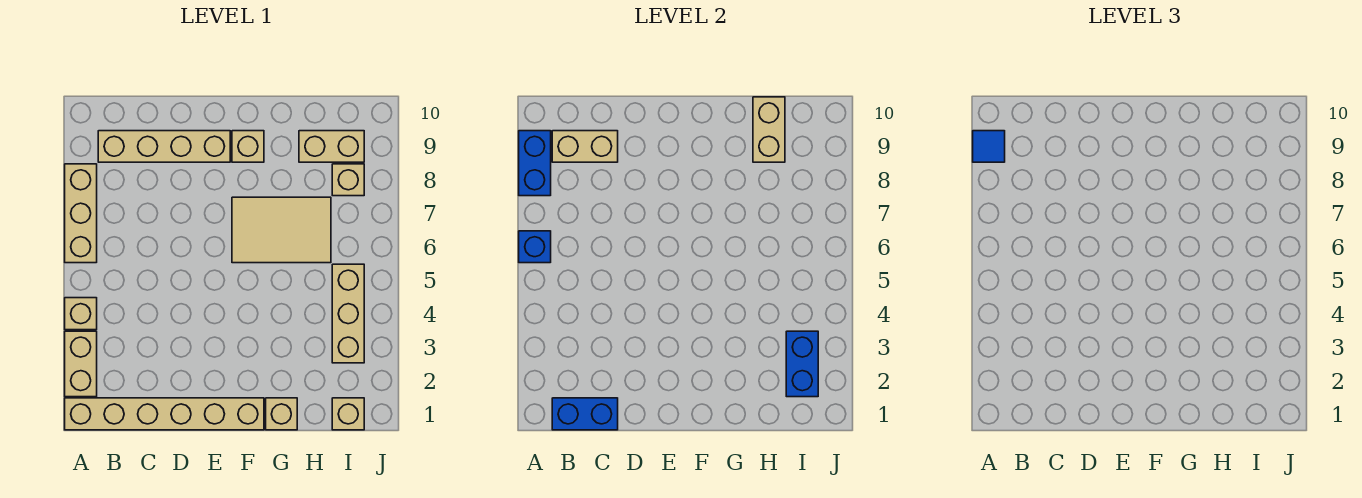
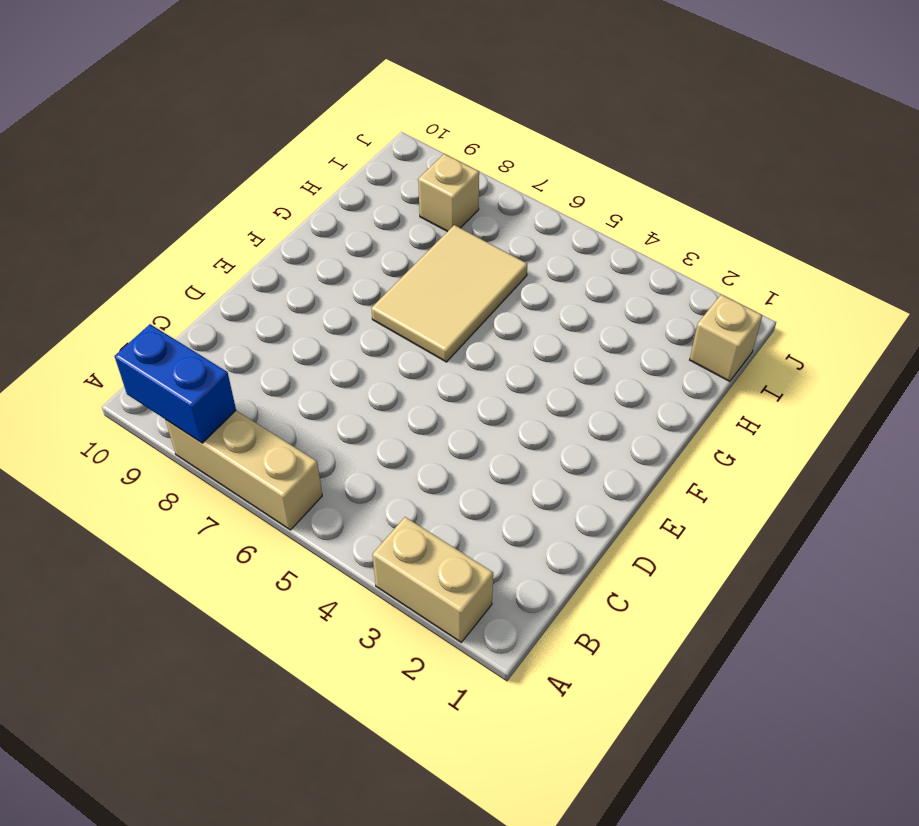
none -> tan 1x6 brick [65,398,264,430]
none -> tan 1x1 brick [65,298,97,330]
none -> tan 1x4 brick [98,131,230,162]

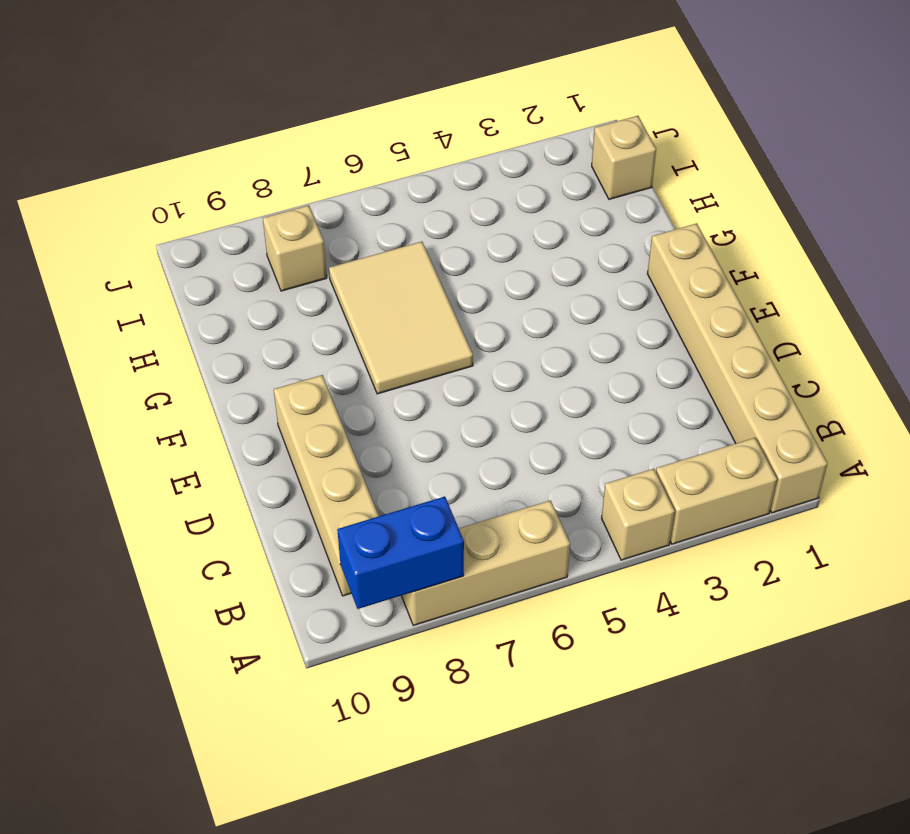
none -> tan 1x1 brick [232,131,264,162]
none -> tan 1x1 brick [266,398,297,430]
none -> tan 1x2 brick [299,131,364,162]

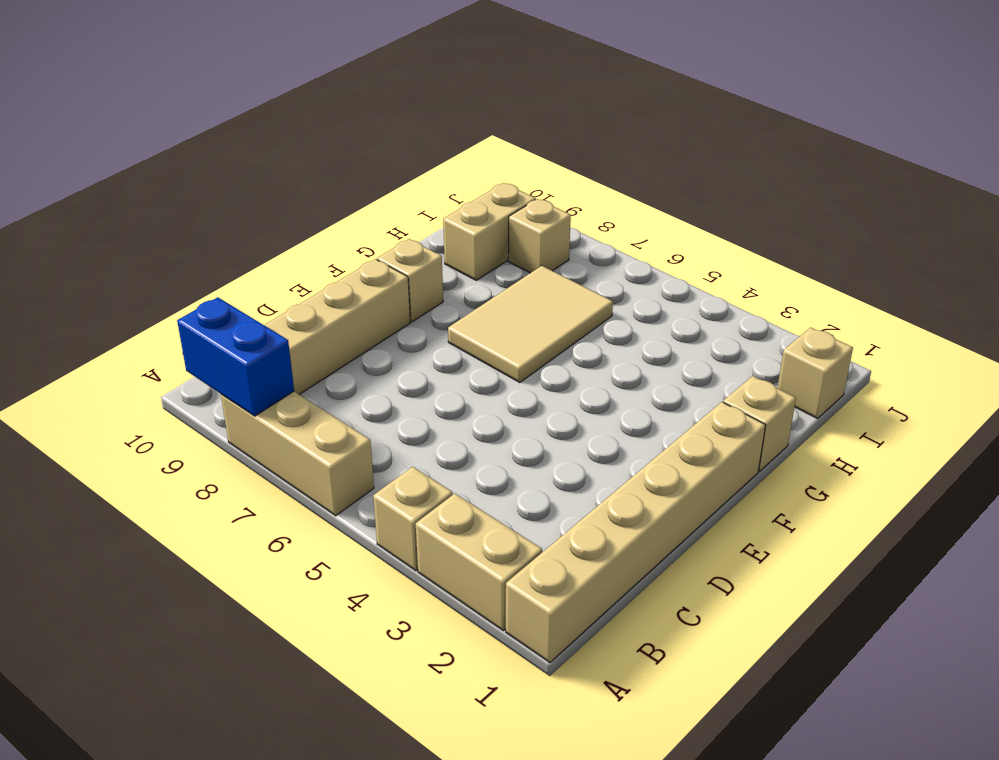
none -> tan 1x3 brick [332,264,364,363]
none -> blue 1x1 brick [519,231,551,263]
none -> blue 1x2 brick [552,398,618,430]

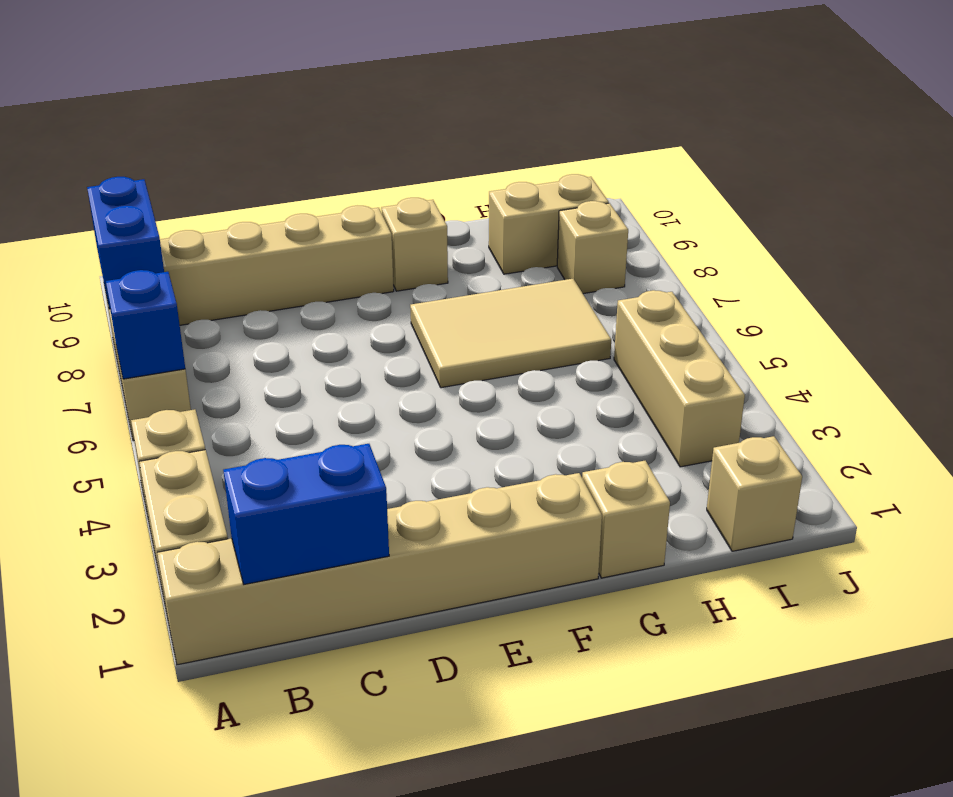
none -> tan 1x2 brick [552,131,618,162]
none -> tan 1x2 brick [753,97,785,162]
none -> blue 1x2 brick [786,331,818,397]

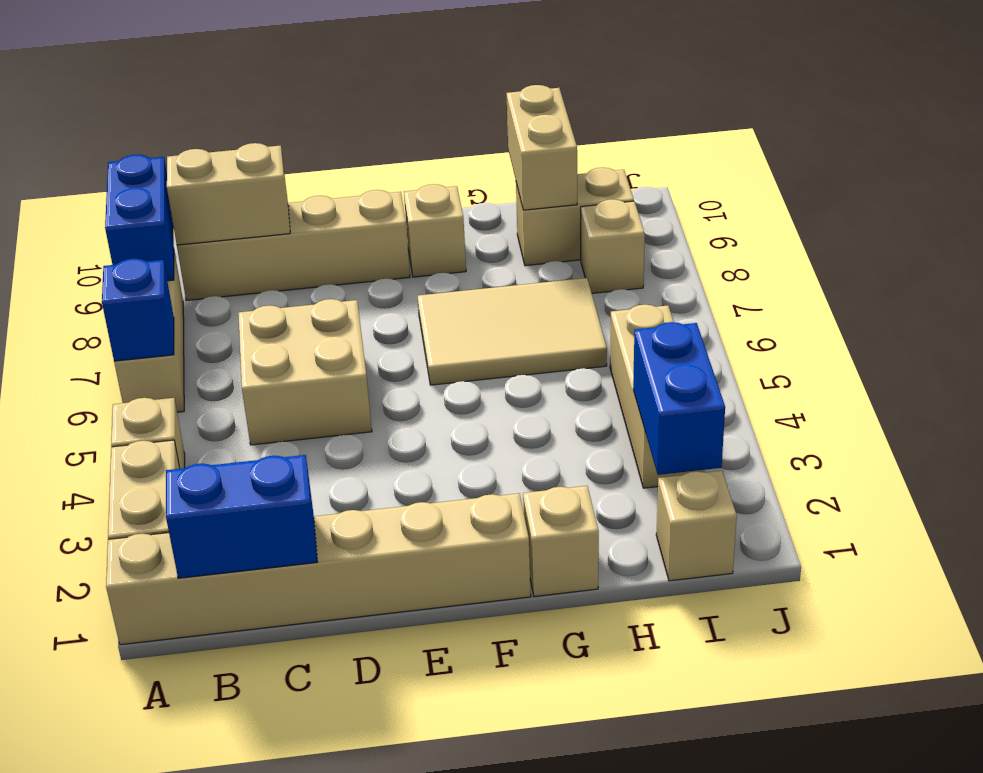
tan 2x2 brick [238,299,372,445] -> none
none -> blue 1x1 tile [973,131,1005,162]

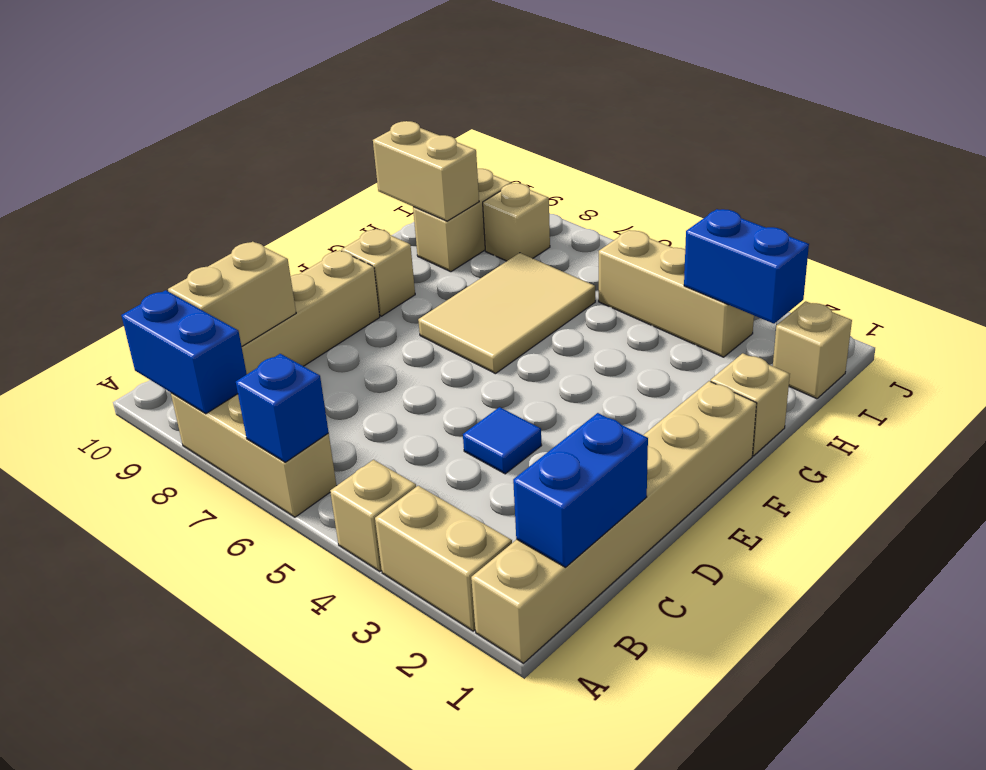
blue 1x1 tile [463,407,542,474] -> blue 1x1 tile moved to [973,131,1005,162]

